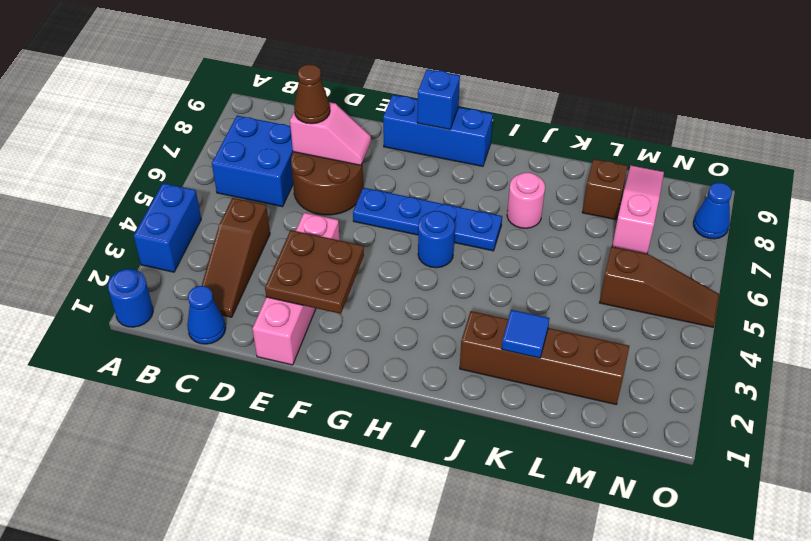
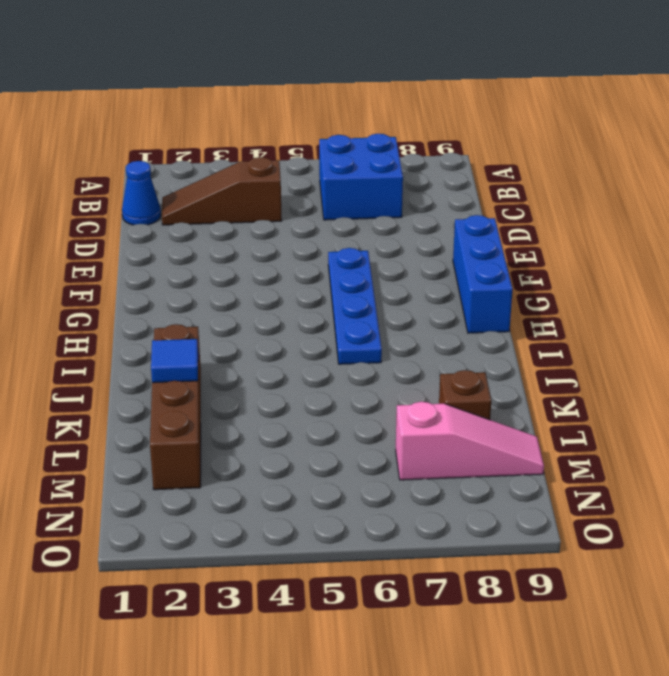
none -> blue 1x1 round brick [108,269,153,327]
none -> blue 1x2 brick [134,183,201,272]
none -> brown 2x2 round brick [291,152,363,215]

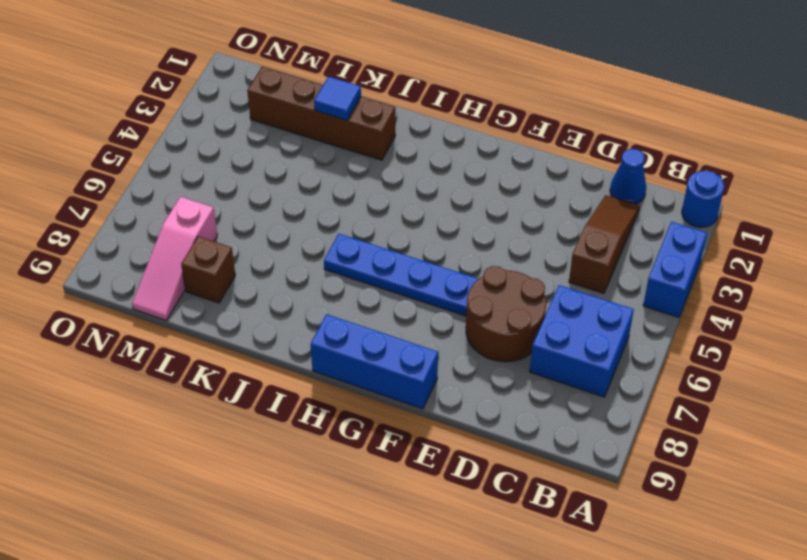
none -> pink 1x4 brick [253,213,340,365]
none -> blue 1x1 round brick [418,211,455,268]
none -> pink 1x1 round brick [507,173,545,228]

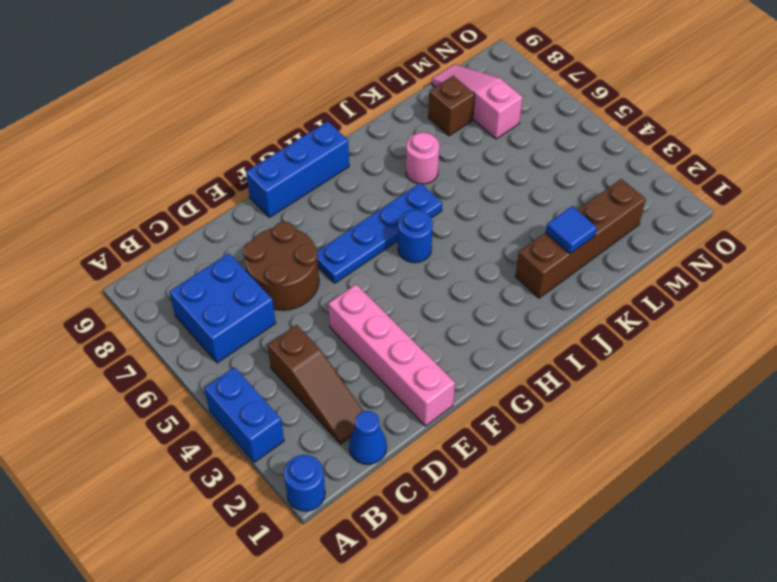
none -> brown 1x3 slope [599,247,719,327]
none -> blue 1x1 cone [693,183,732,239]
none -> pink 1x2 slope [290,102,371,165]

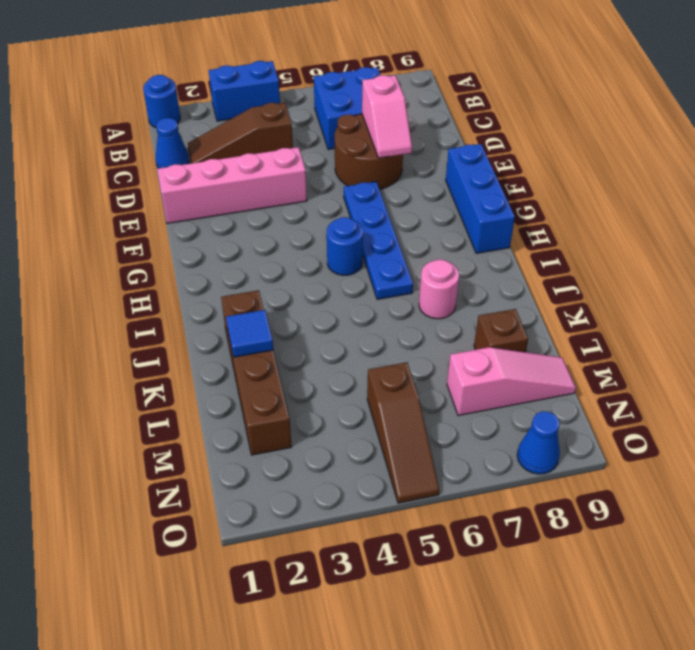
none -> brown 2x2 plate [265,230,364,314]
none -> blue 1x1 brick [417,69,460,130]
none -> brown 1x1 cone [294,64,330,124]

